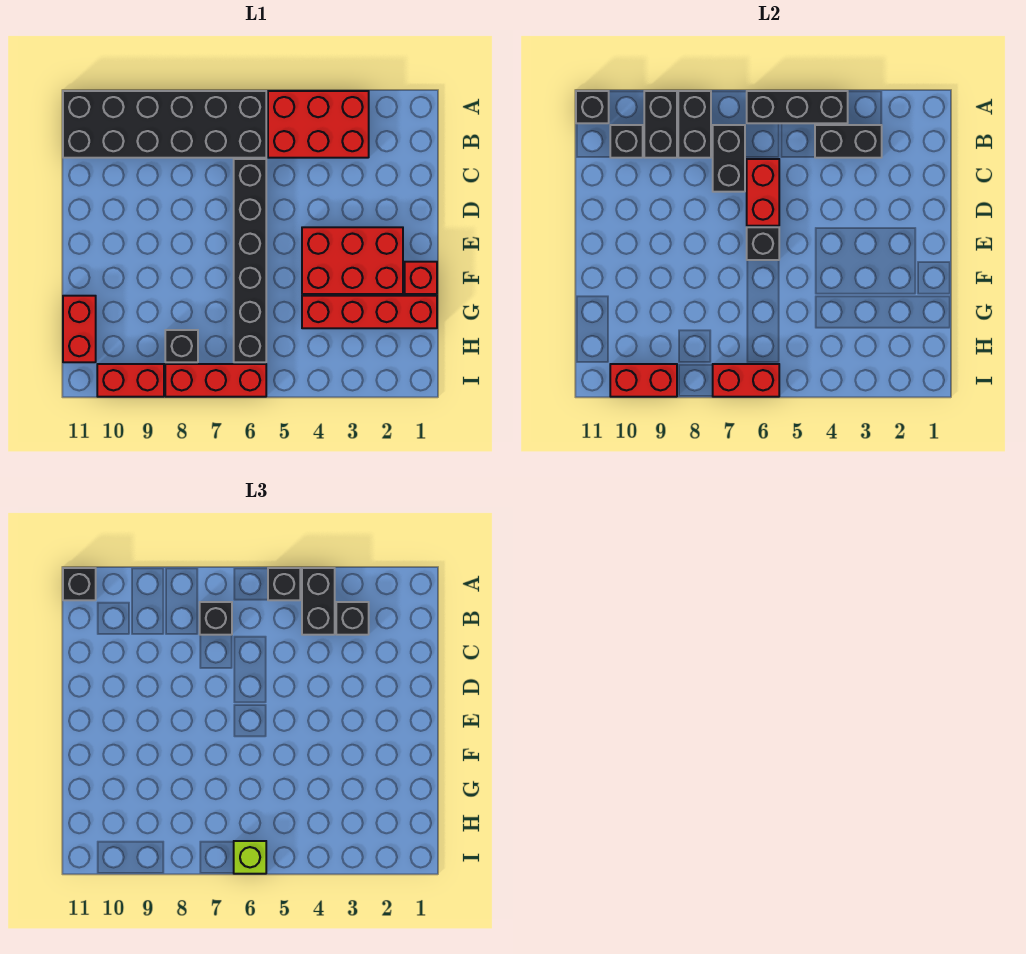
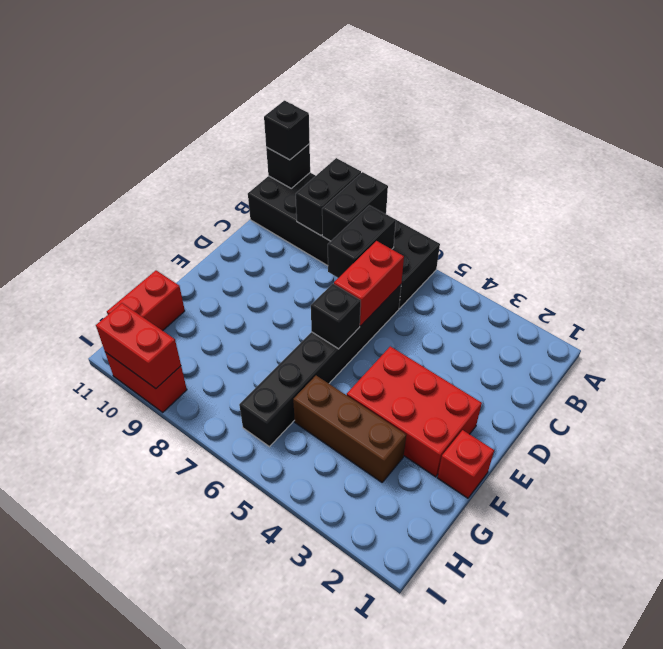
brown 1x3 brick [293,376,406,482] -> red 1x4 brick [302,296,437,328]
none -> red 2x3 brick [268,91,369,158]
none -> black 1x1 brick [165,330,198,362]
none -> red 1x3 brick [165,364,266,397]

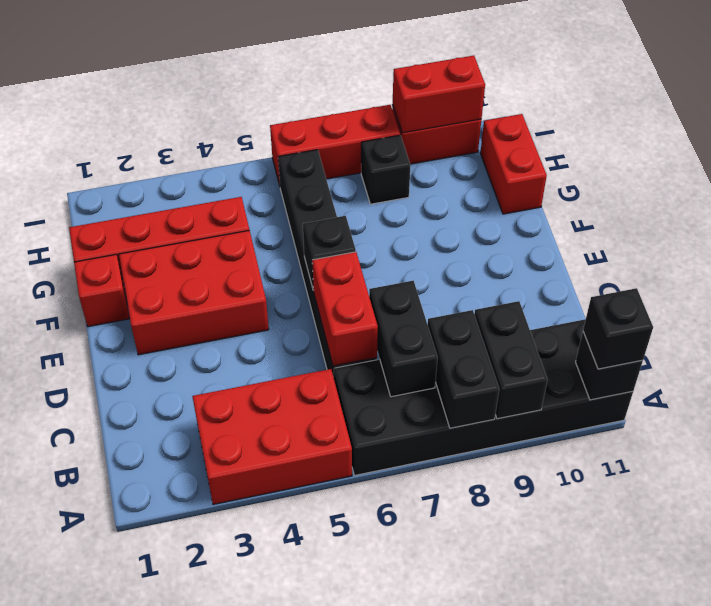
none -> black 1x3 brick [747,91,848,123]
none -> black 1x2 brick [815,125,882,158]
none -> black 1x1 brick [610,125,643,158]

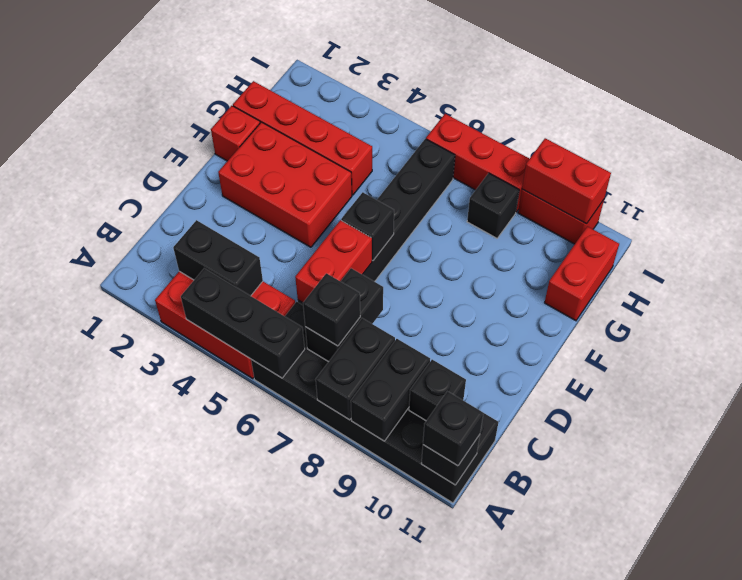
none -> red 1x2 brick [713,364,779,397]
none -> black 1x2 brick [302,568,335,635]
none -> black 1x1 brick [268,568,300,600]

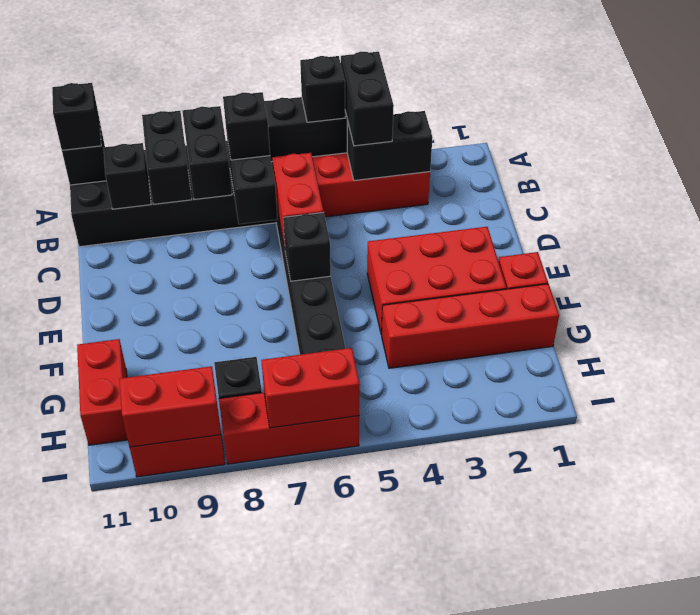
none -> black 1x1 brick [336,602,369,635]
none -> lime 1x1 brick [234,841,266,874]

